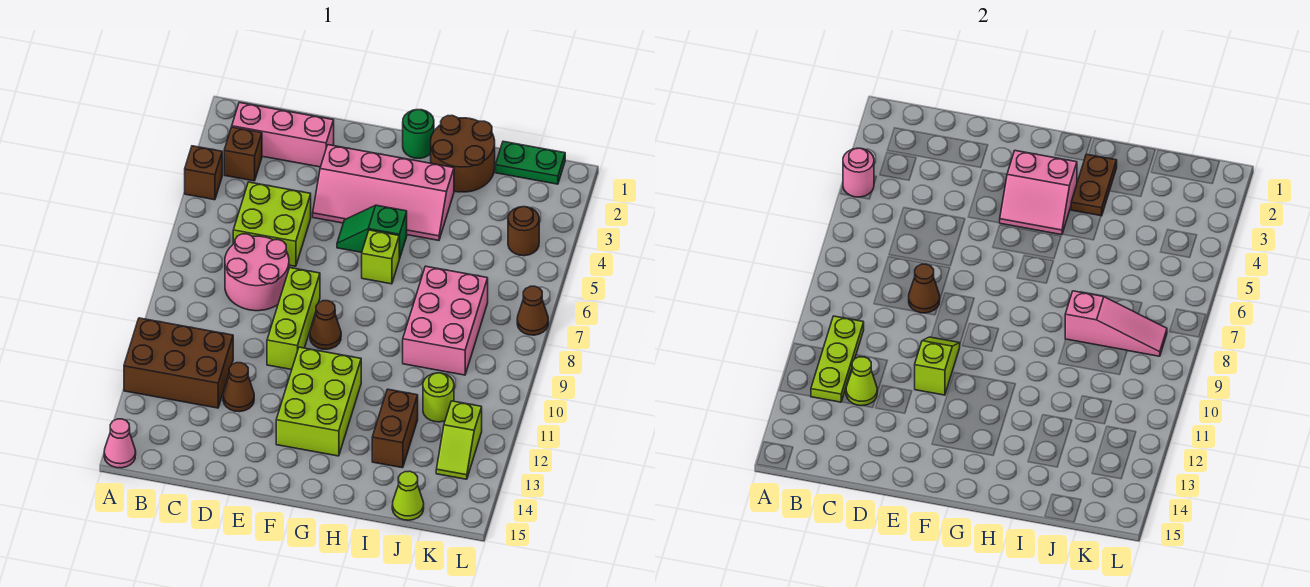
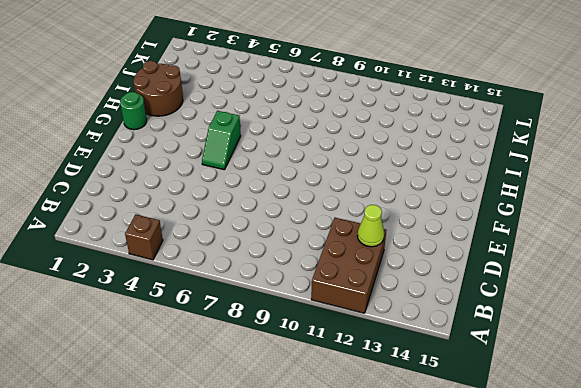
none -> pink 1x1 cone [104,419,136,468]
none -> pink 1x3 brick [232,103,334,167]
none -> brown 1x1 brick [224,127,262,181]
none -> lime 2x2 brick [233,182,311,266]

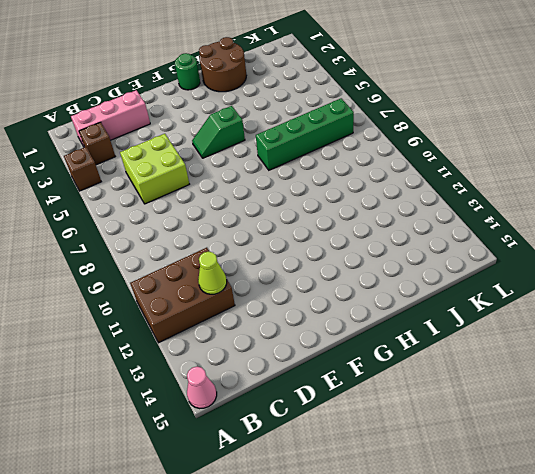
green 1x4 brick [256,98,354,170] -> pink 2x3 brick [403,266,488,375]
none -> pink 2x2 round brick [225,234,289,311]
none -> brown 1x1 cone [223,363,254,412]
none -> pink 2x4 slope [313,145,454,240]
none -> lime 1x3 brick [267,268,320,370]

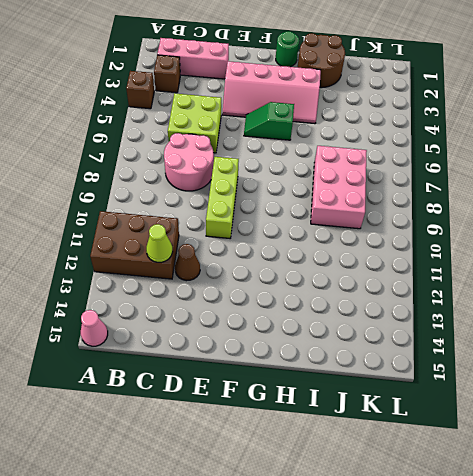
none -> brown 1x1 cone [310,301,341,349]
none -> lime 2x3 brick [276,347,361,456]
none -> lime 1x1 brick [362,230,399,284]
none -> brown 1x2 brick [372,389,418,468]

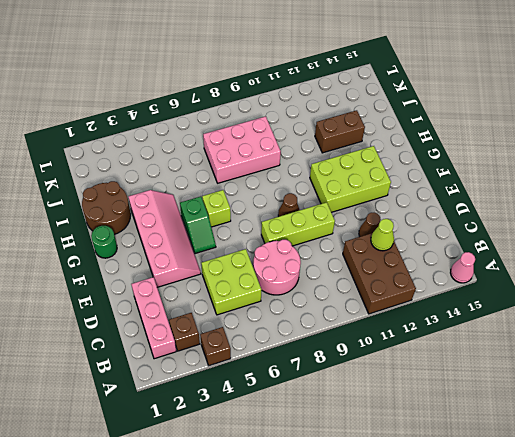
none -> green 1x2 plate [496,141,565,184]
none -> lime 1x1 round brick [423,373,454,422]
none -> lime 1x1 cone [392,471,424,520]
none -> brown 1x1 round brick [508,207,539,256]

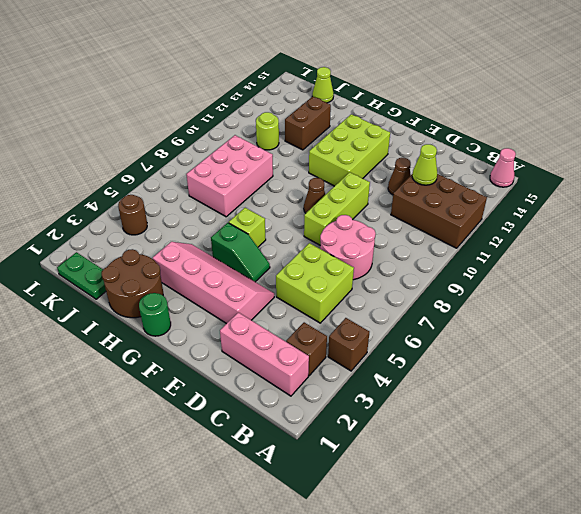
none -> lime 1x2 slope [436,401,482,479]
none -> brown 1x1 cone [517,286,548,335]
none -> pink 1x1 round brick [843,148,874,197]
none -> lime 1x3 plate [811,316,864,402]

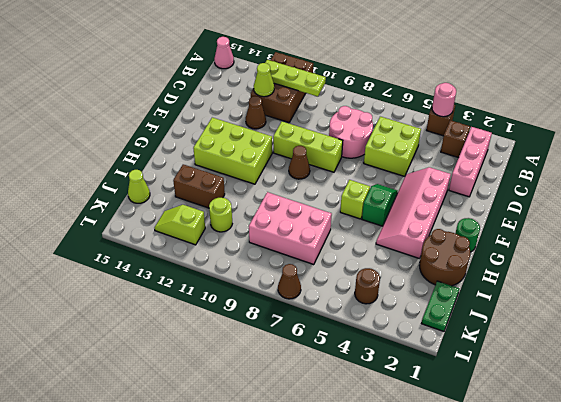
none -> brown 1x1 cone [909,264,940,313]
none -> lime 1x2 slope [915,337,960,395]
none -> pink 2x2 slope [1000,151,1077,235]
none -> brown 1x2 plate [1071,154,1117,216]

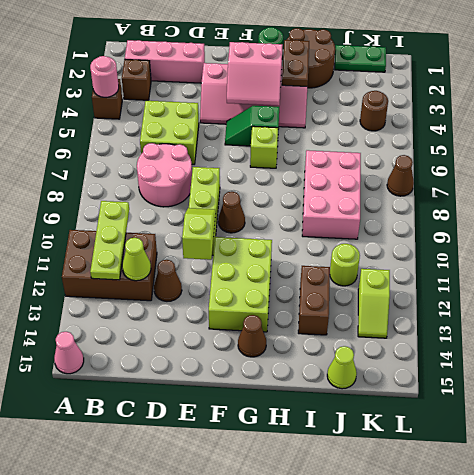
brown 1x1 cone [238,315,266,357] -> brown 1x1 cone moved to [909,264,940,313]
none -> pink 1x3 slope [1065,291,1167,356]

